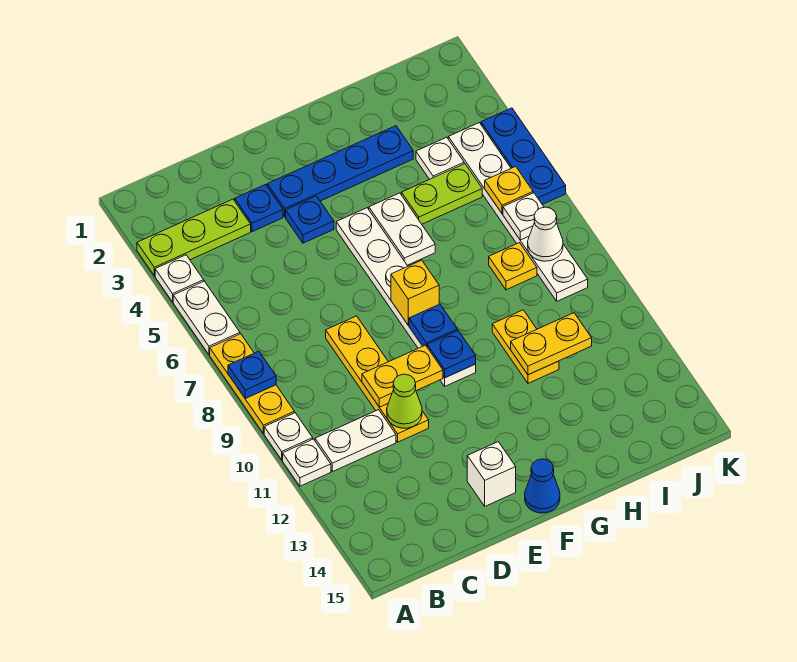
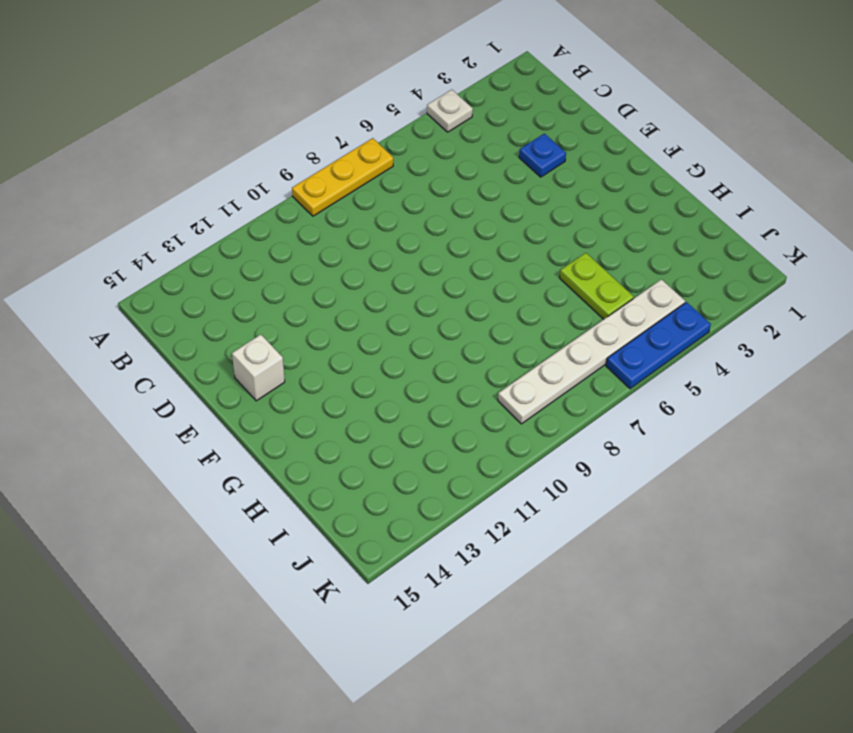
none -> lime 1x3 plate [137,199,251,276]
none -> white 1x2 plate [173,281,240,355]
none -> white 1x1 plate [264,413,313,460]
none -> white 1x1 plate [283,439,331,486]

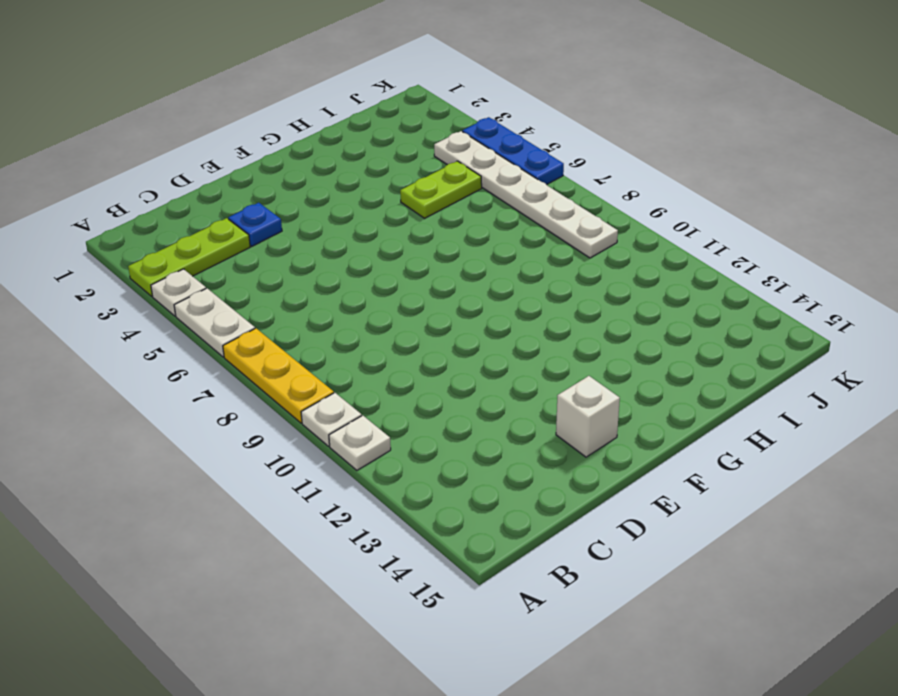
none -> white 1x2 plate [315,410,396,472]
none -> yellow 1x4 plate [326,316,429,442]
none -> blue 1x4 plate [267,126,413,217]
none -> blue 1x1 plate [286,196,334,243]

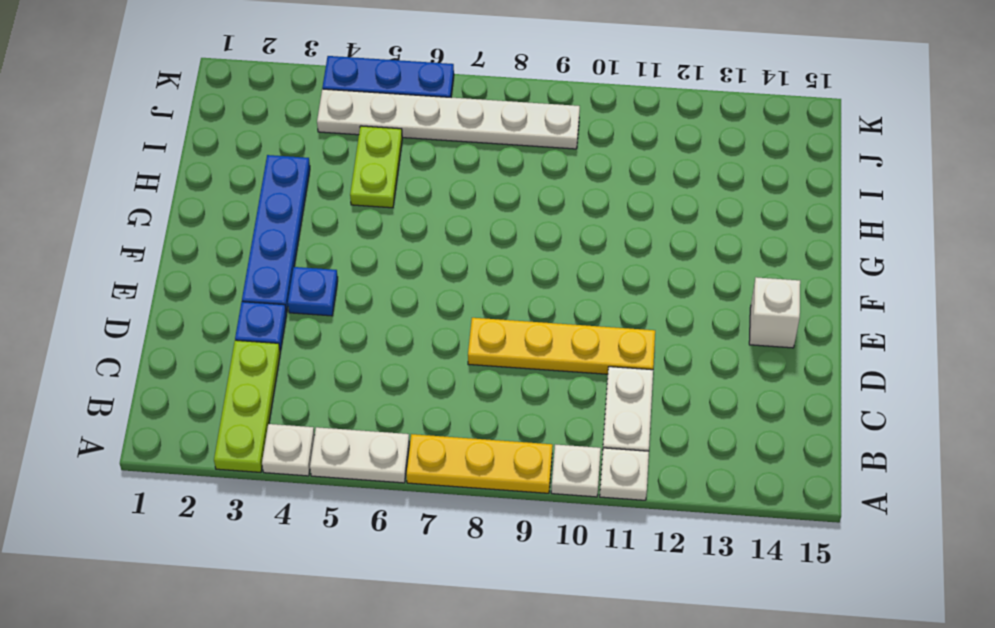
none -> white 1x6 plate [336,208,476,386]
none -> blue 1x1 cone [525,459,560,513]
none -> white 1x2 plate [369,193,435,265]
none -> yellow 1x2 plate [492,310,559,383]

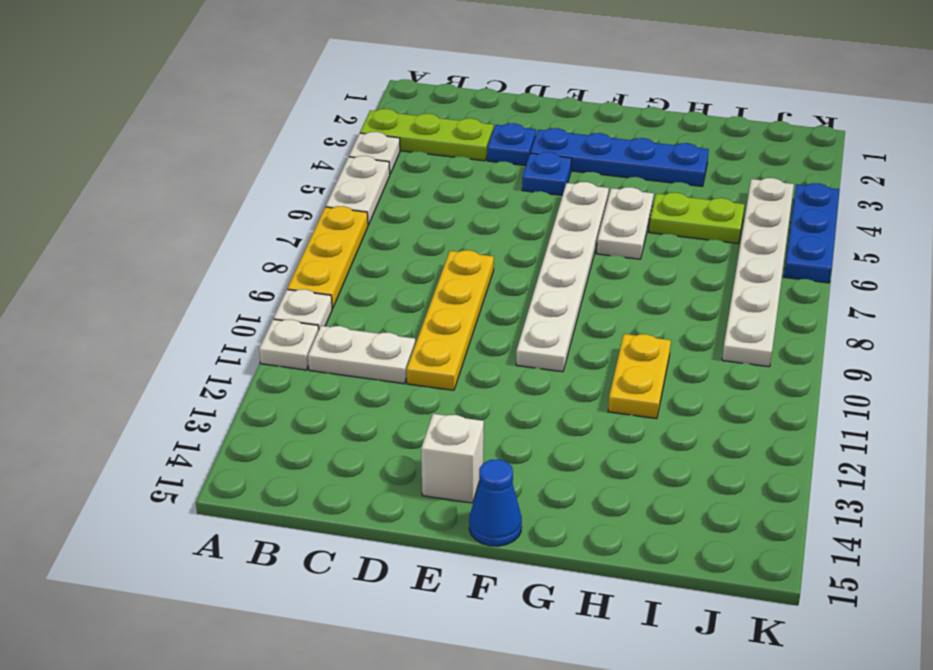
none -> white 1x1 plate [416,137,464,179]
none -> yellow 1x1 plate [489,243,537,290]
none -> blue 1x1 plate [228,351,276,399]
none -> yellow 1x2 plate [362,345,443,407]

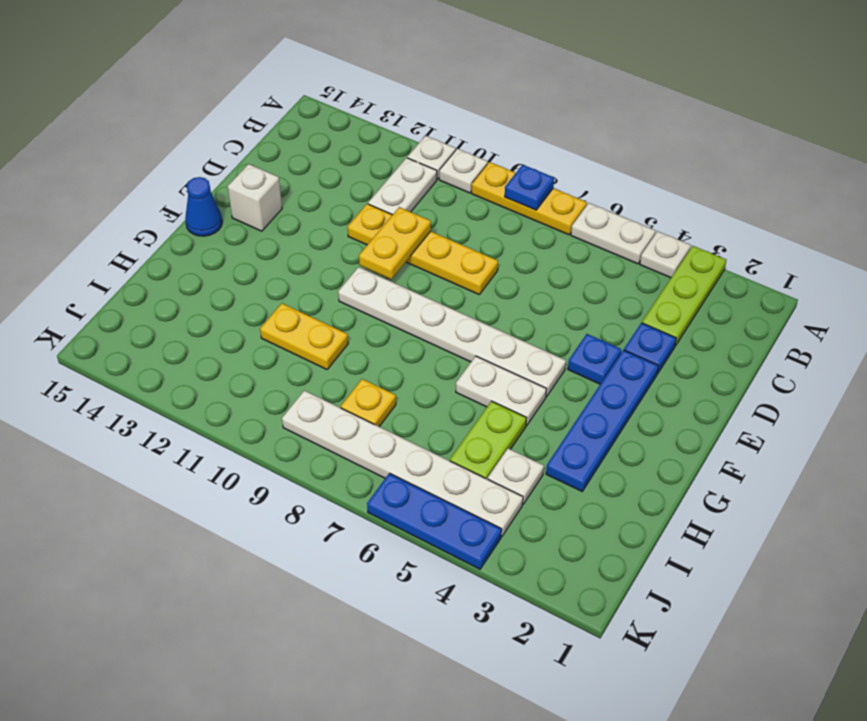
none -> lime 1x1 cone [387,374,422,428]
none -> yellow 1x1 brick [391,260,439,325]
none -> blue 1x1 plate [409,304,457,346]
none -> blue 1x1 plate [427,331,476,378]

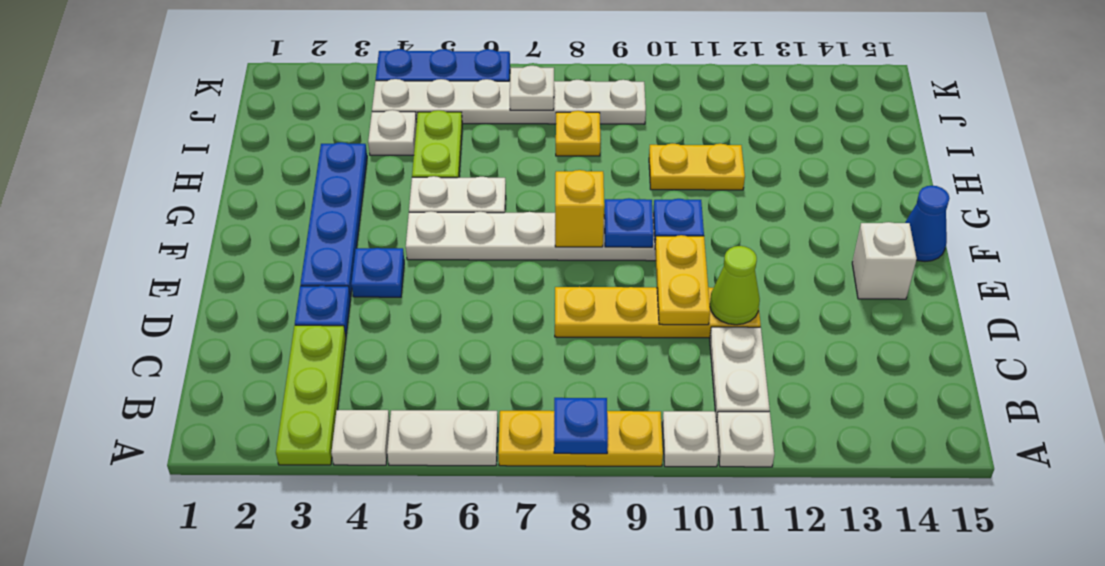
none -> yellow 1x2 plate [511,313,592,375]
none -> yellow 1x1 plate [485,166,533,214]
none -> white 1x1 cone [528,207,563,261]

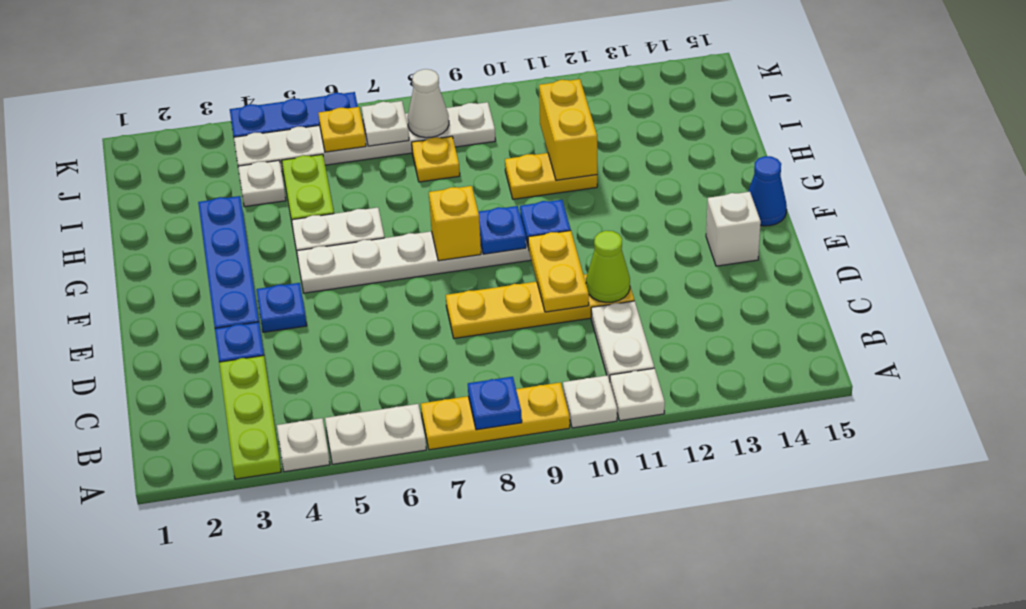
yellow 1x2 brick [539,79,597,180] -> yellow 1x2 plate [511,313,592,375]

